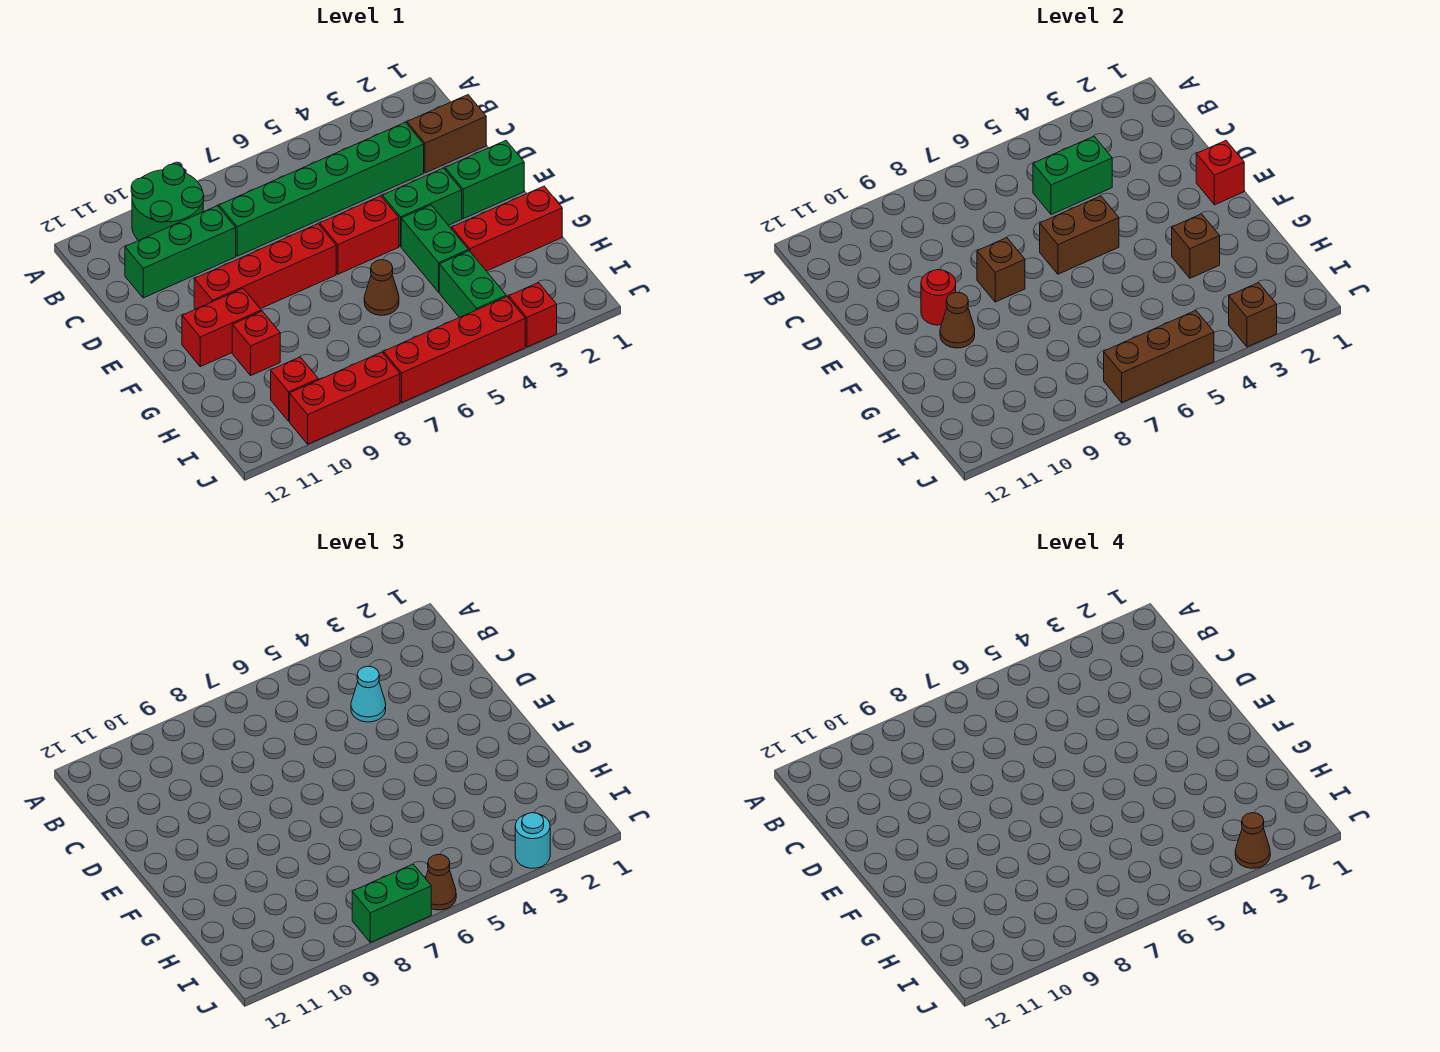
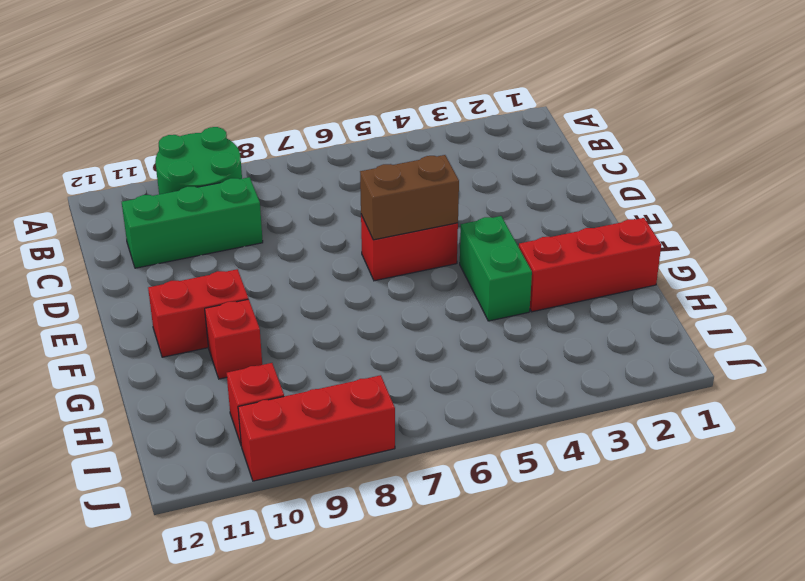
none -> brown 1x2 brick [407,95,486,173]
none -> green 1x6 brick [219,122,424,256]
none -> green 1x2 brick [445,141,524,219]
none -> green 1x2 brick [382,168,462,246]

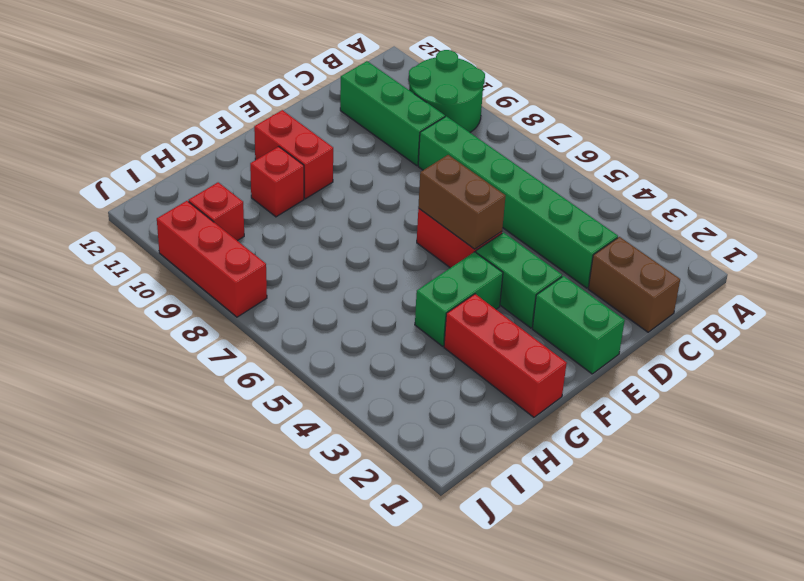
none -> red 1x4 brick [194,224,336,309]
none -> brown 1x1 cone [364,260,399,315]
none -> green 1x2 brick [439,251,506,318]
none -> red 1x1 brick [509,283,557,347]

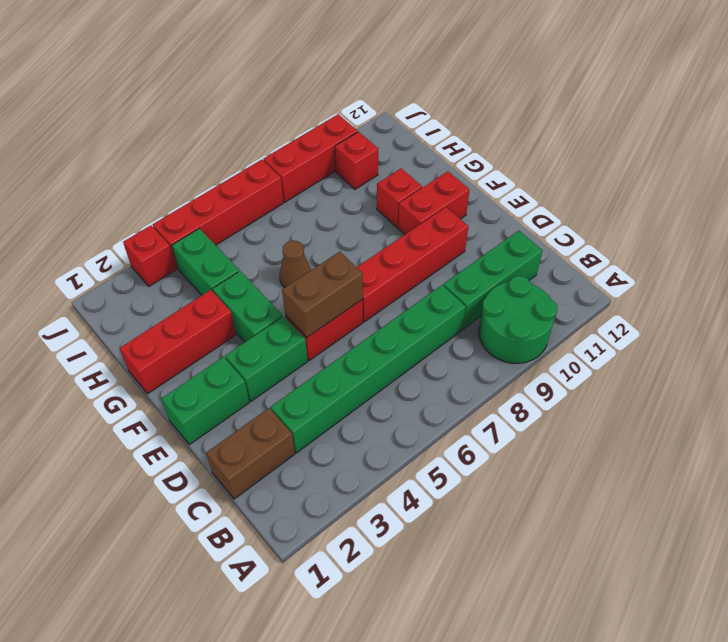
none -> green 1x2 brick [1033,136,1112,215]
none -> red 1x1 brick [1196,141,1244,205]
none -> brown 1x1 brick [977,238,1025,302]
none -> red 1x1 round brick [921,270,956,325]

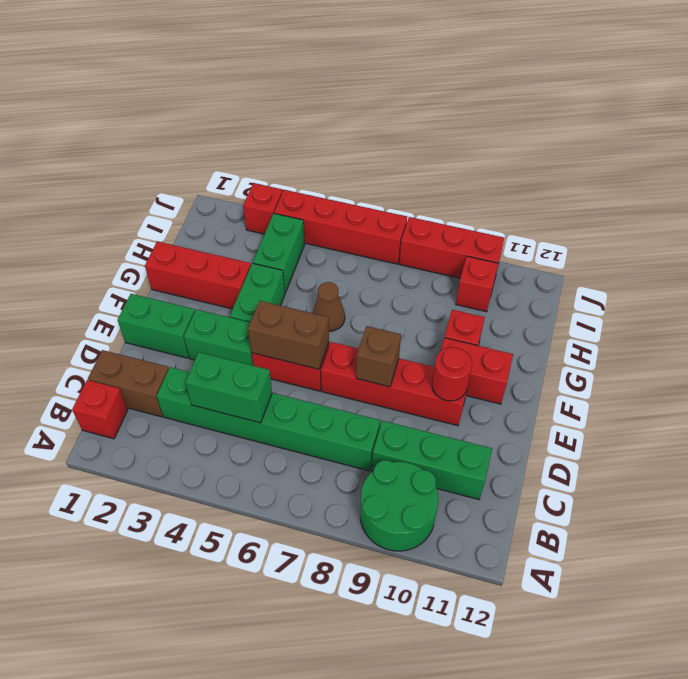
red 1x1 brick [72,380,128,439] -> red 1x1 brick moved to [1196,141,1244,205]
none -> brown 1x1 cone [940,292,975,348]
none -> brown 1x1 brick [1172,214,1220,278]
none -> brown 1x1 brick [1229,283,1277,347]
none -> brown 1x3 brick [1104,310,1214,402]

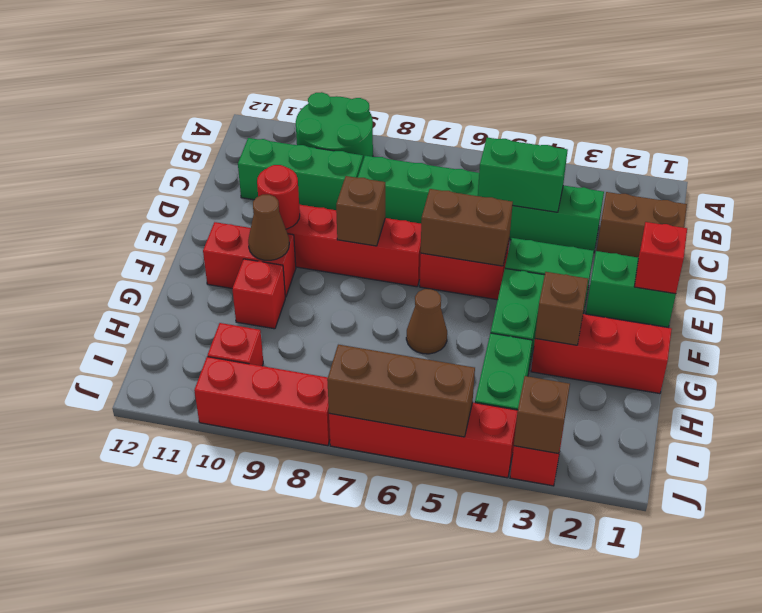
none -> cyan 1x1 cone [351,666,386,722]
none -> cyan 1x1 round brick [515,813,550,868]
none -> brown 1x1 cone [425,854,456,910]
none -> green 1x2 brick [352,864,431,942]

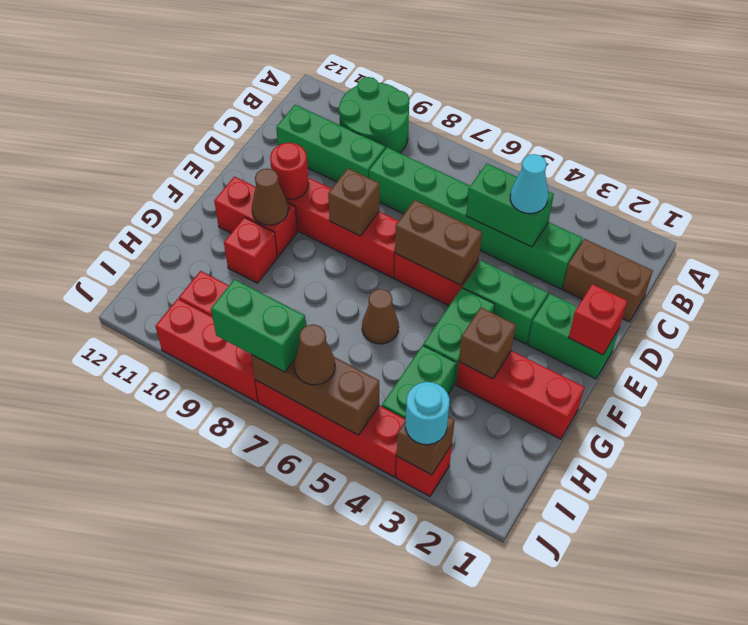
none -> brown 1x1 cone [1235,813,1270,868]

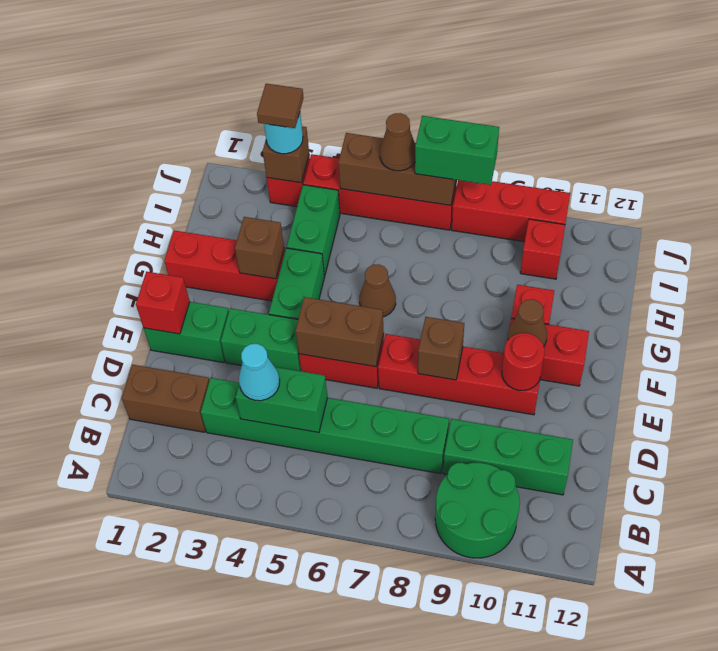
brown 1x1 tile [257,84,303,128] -> brown 1x1 cone [1235,813,1270,868]

